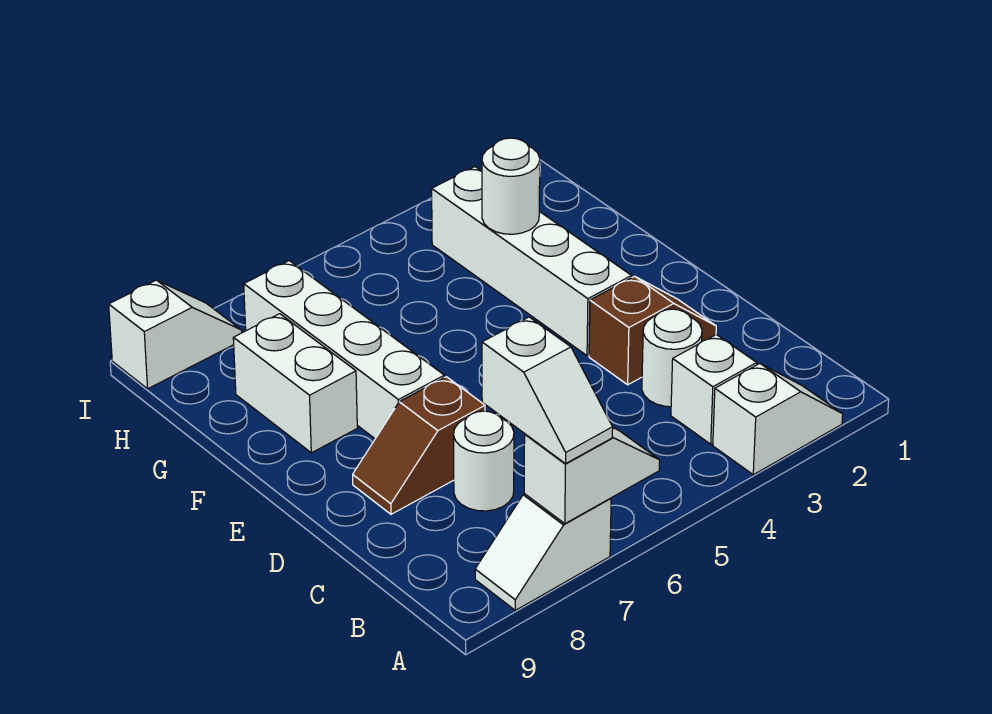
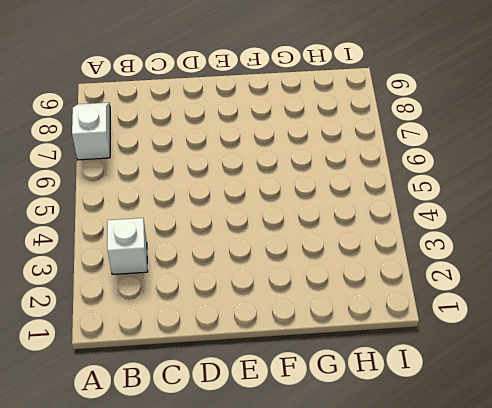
none -> white 1x2 slope [713,364,843,475]
none -> white 1x1 round brick [642,309,702,407]
none -> white 1x1 round brick [454,411,514,511]

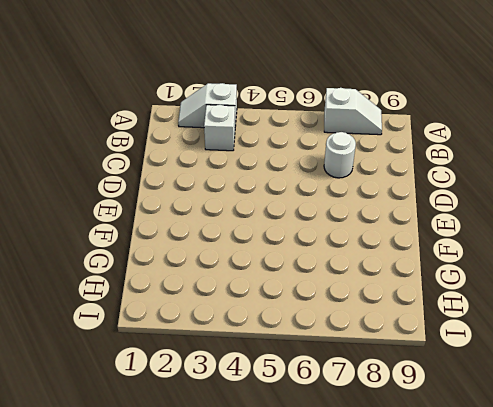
none -> white 1x1 round brick [642,309,702,407]
none -> brown 1x2 slope [589,276,716,385]
none -> brown 1x2 slope [353,377,485,514]

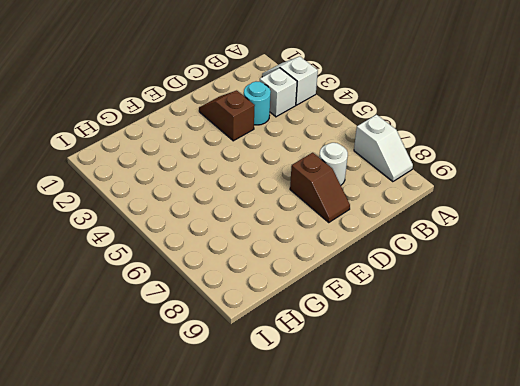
cyan 1x1 round brick [244,82,271,125] -> white 1x1 round brick [642,309,702,407]
none -> white 1x4 brick [432,167,632,356]
none -> white 1x4 brick [244,261,444,439]
none -> white 1x2 brick [233,314,357,453]

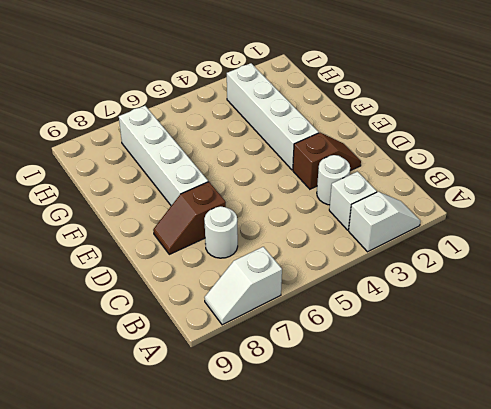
none -> white 1x2 brick [233,314,357,453]
none -> white 1x2 slope [109,280,242,389]
none -> white 1x2 slope [524,428,660,524]

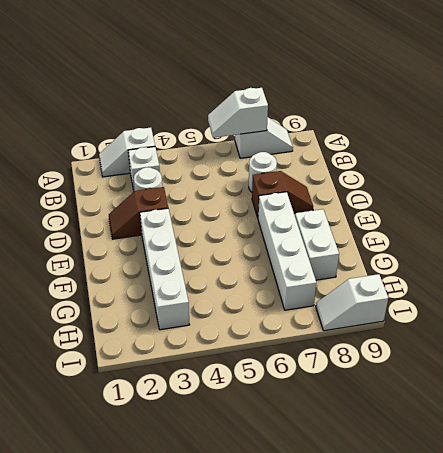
none -> white 1x1 round brick [482,138,540,234]
none -> white 1x2 slope [482,317,613,464]

